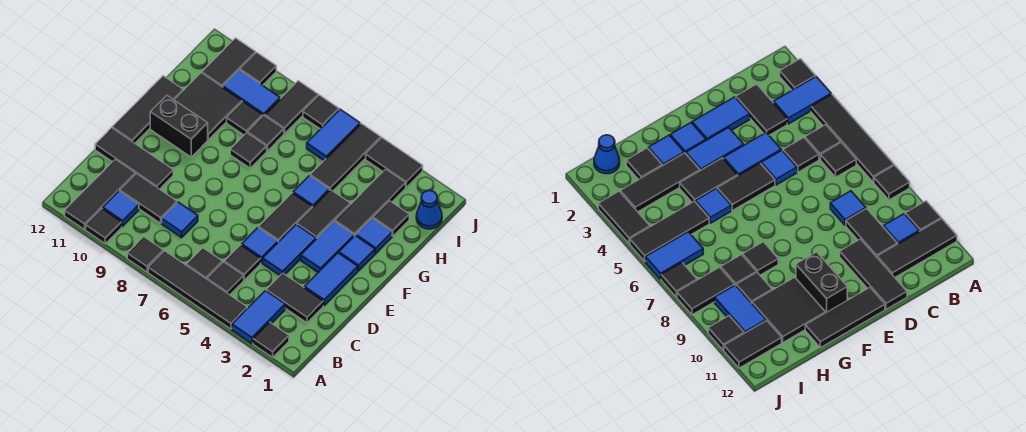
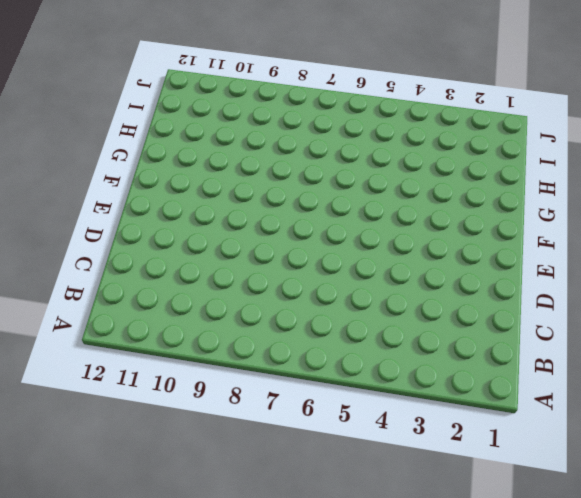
none -> black 1x1 tile [253,322,289,357]
none -> blue 1x2 tile [232,291,285,343]
none -> black 1x4 tile [148,251,247,329]
none -> black 1x1 tile [127,237,164,272]

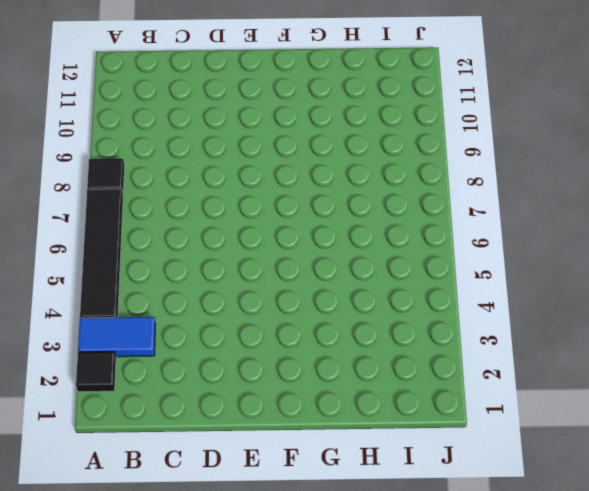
none -> black 1x1 tile [86,208,122,244]
none -> black 1x3 tile [65,159,135,230]
none -> black 1x1 tile [207,262,244,295]
none -> black 1x1 tile [186,248,223,279]

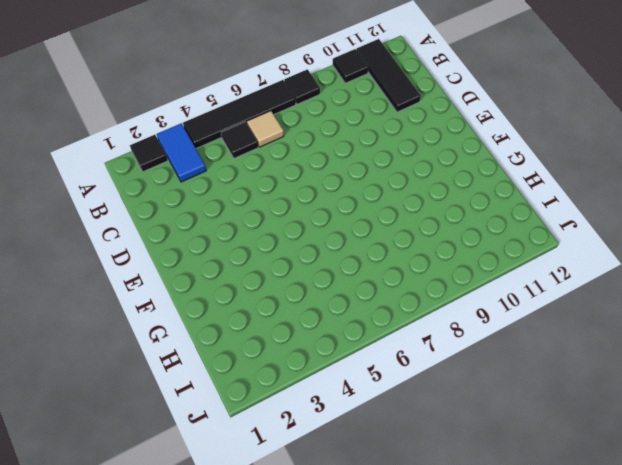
tan 1x1 tile [247,111,284,147] -> black 1x1 tile [186,248,223,279]
none -> blue 1x1 tile [103,191,139,226]
none -> black 1x2 tile [266,273,323,323]
none -> black 1x1 tile [224,245,261,280]
none -> blue 1x1 tile [162,202,198,238]

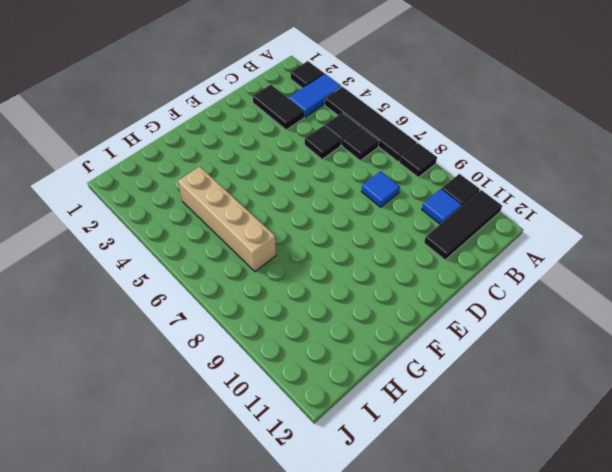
tan 1x4 brick [178,166,276,271] -> black 1x3 tile [310,124,381,191]
none -> black 1x2 tile [120,174,177,223]
none -> blue 1x2 tile [304,253,358,305]
none -> blue 1x2 tile [263,224,316,275]
none -> blue 1x1 tile [242,227,278,263]

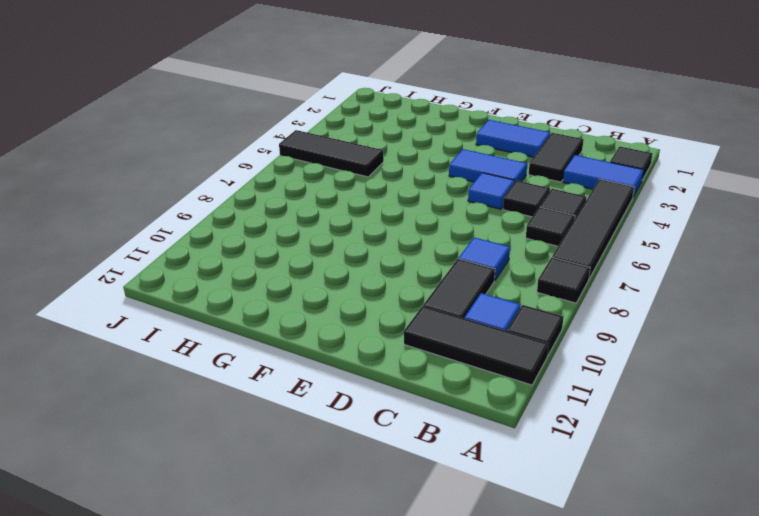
none -> black 1x3 tile [95,128,173,189]
none -> blue 1x2 tile [301,221,354,272]
none -> black 1x2 tile [259,193,312,242]
none -> black 1x3 tile [112,76,183,143]

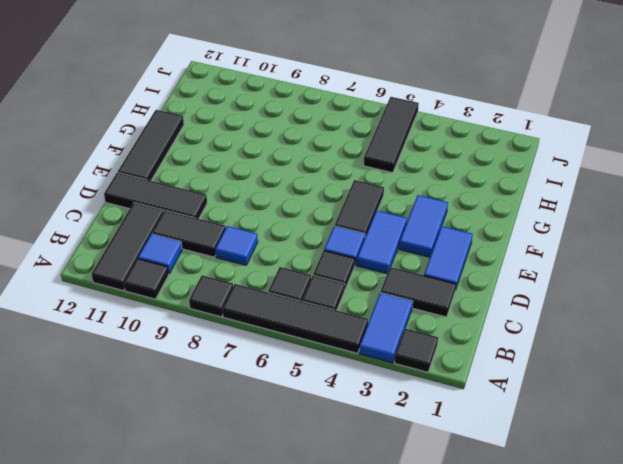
none -> blue 1x1 tile [339,236,375,271]
none -> black 1x2 tile [297,190,350,239]
none -> black 1x2 brick [150,96,208,157]
none -> blue 1x1 tile [356,218,392,254]

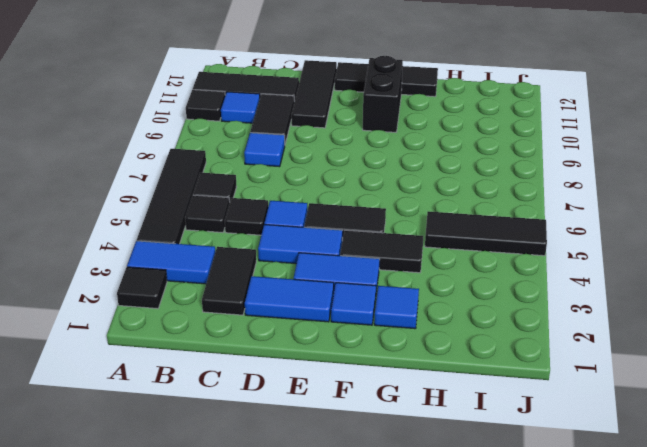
none -> black 1x1 tile [127,237,164,272]
none -> black 1x3 tile [335,169,406,236]
none -> blue 1x1 tile [293,176,329,208]
none -> black 1x1 tile [230,133,267,168]

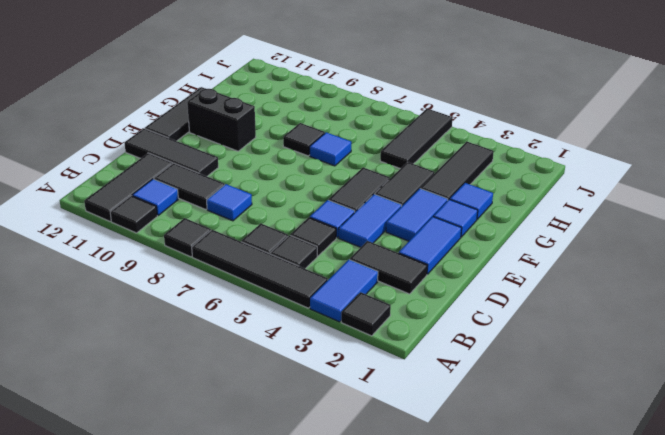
blue 1x1 tile [310,132,351,166] -> blue 1x1 tile moved to [293,176,329,208]
none -> black 2x2 tile [175,73,242,140]
none -> black 1x1 tile [373,201,409,236]
none -> black 1x1 tile [248,116,284,151]
none -> black 1x1 tile [227,101,263,135]

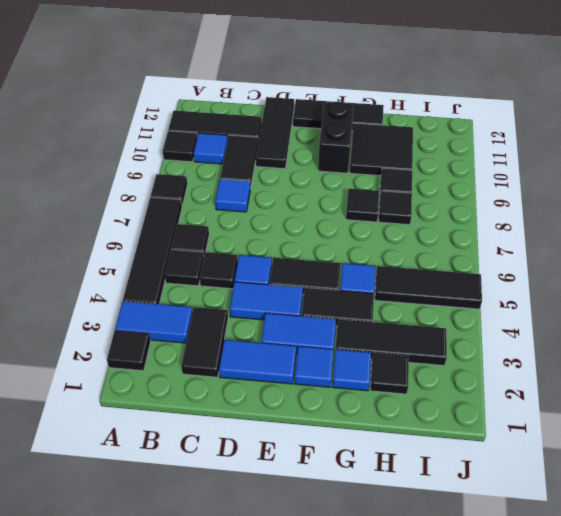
none -> blue 1x1 cone [416,191,442,229]
none -> blue 1x2 tile [307,109,360,160]
none -> black 1x2 tile [265,81,318,134]
none -> blue 1x2 tile [223,70,280,116]

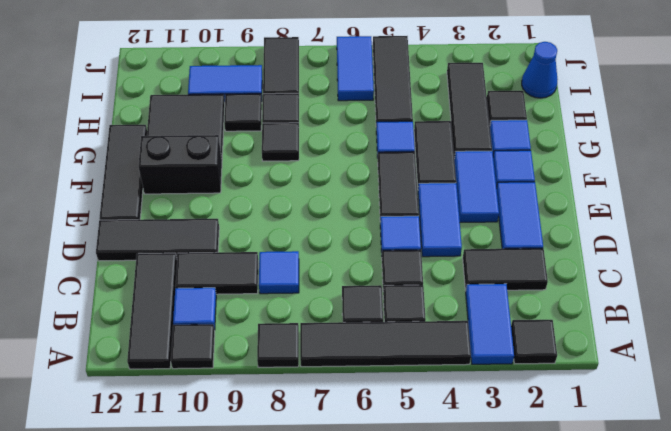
none -> black 1x2 tile [202,38,255,87]
none -> black 1x2 tile [366,138,423,187]
none -> black 1x1 tile [303,95,339,129]
none -> black 1x1 tile [240,53,276,85]

